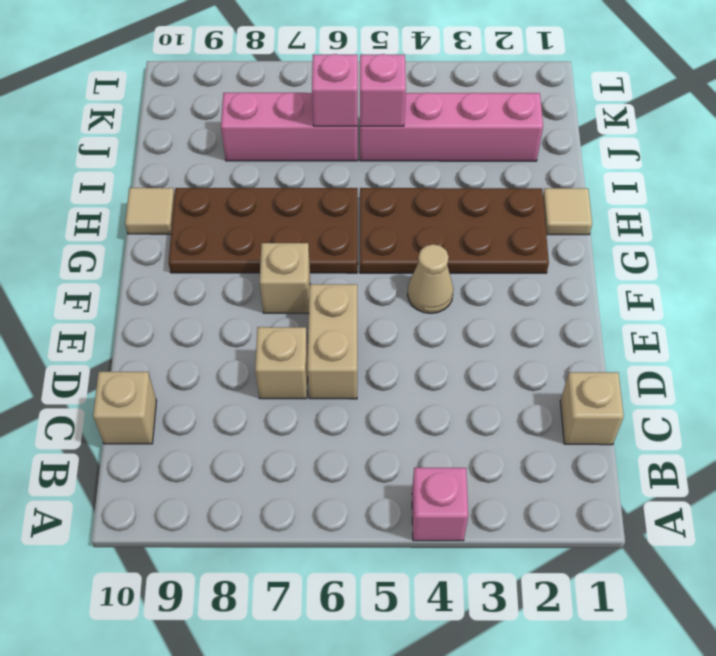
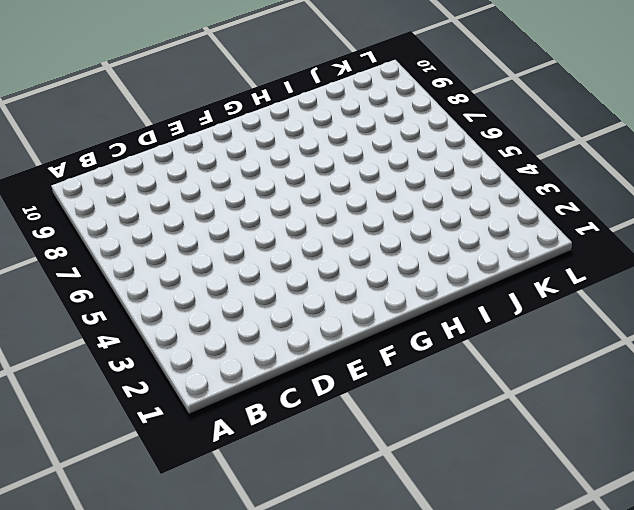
none -> pink 1x1 brick [412,467,468,541]
none -> tan 1x1 brick [560,372,624,445]
none -> tan 1x1 brick [93,372,156,444]

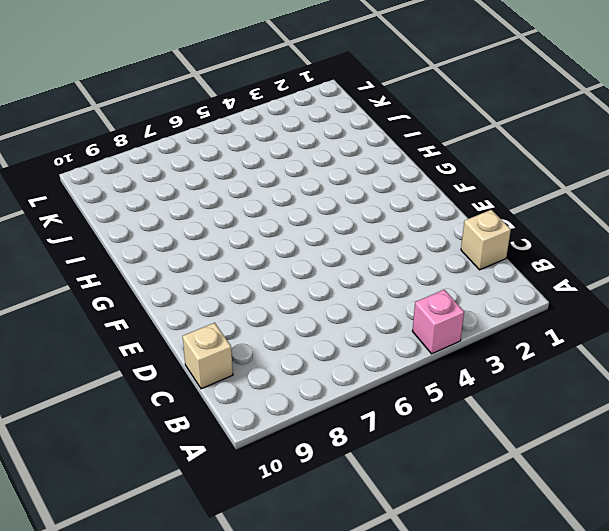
none -> tan 1x2 brick [308,284,357,399]
none -> tan 1x1 brick [255,327,308,399]
none -> tan 1x1 cone [408,244,453,313]

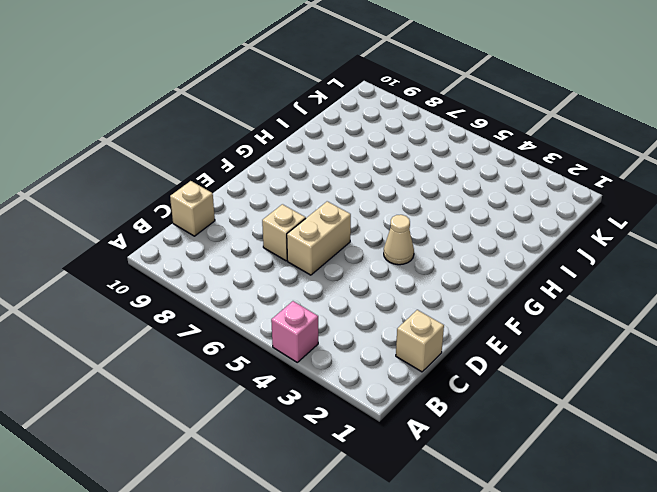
none -> tan 1x1 brick [260,243,310,313]
none -> brown 2x4 plate [360,188,549,273]
none -> brown 2x4 plate [168,188,358,273]

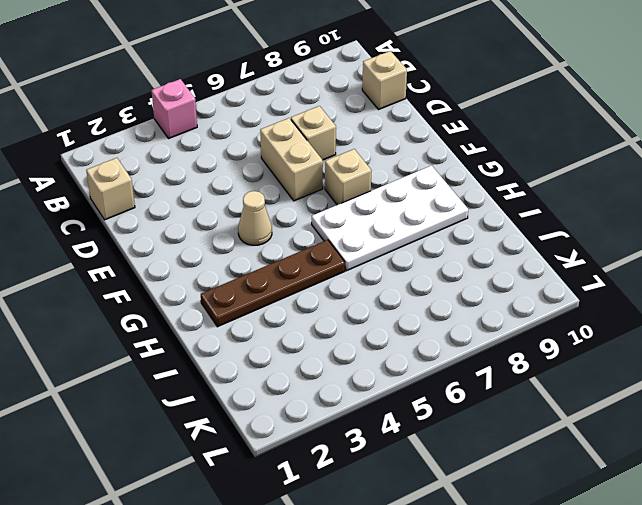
white 2x4 plate [312,166,468,271] -> brown 2x4 plate [168,188,358,273]
brown 1x4 plate [201,240,345,327] -> brown 2x4 plate [360,188,549,273]
none -> tan 1x1 tile [543,188,592,235]
none -> tan 1x1 tile [125,188,175,234]
none -> pink 1x4 brick [360,93,543,161]

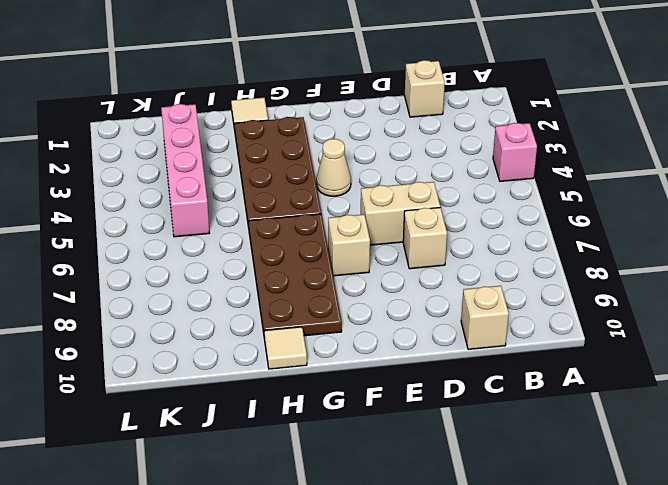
none -> pink 1x3 brick [221,92,358,161]
none -> pink 1x1 brick [360,54,406,126]
none -> pink 1x1 brick [312,54,358,126]

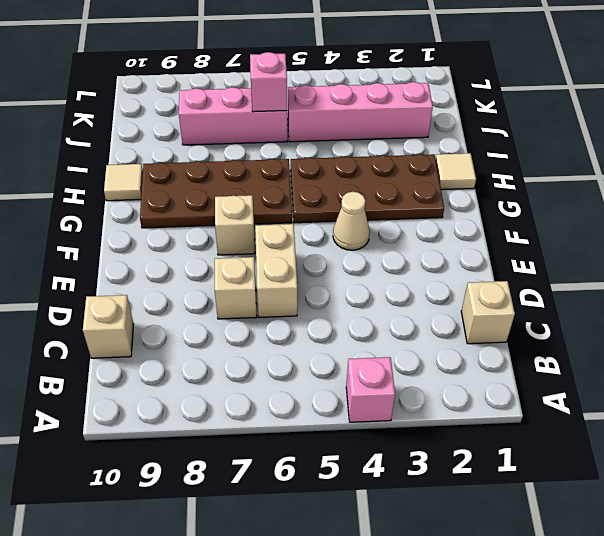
none -> pink 1x1 brick [360,54,406,126]

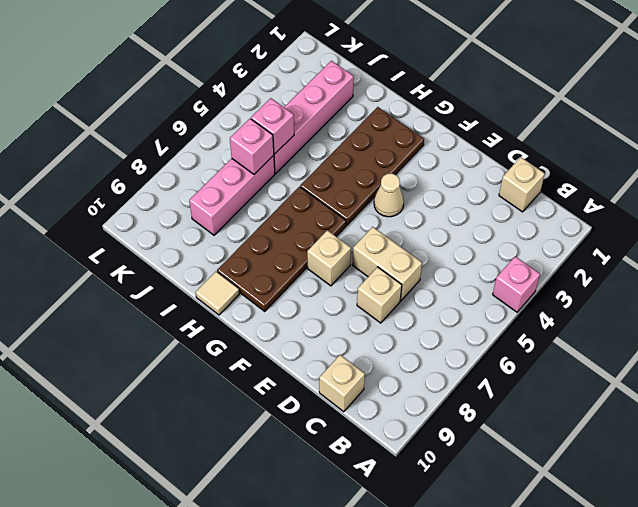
none -> tan 1x1 tile [543,188,592,235]

